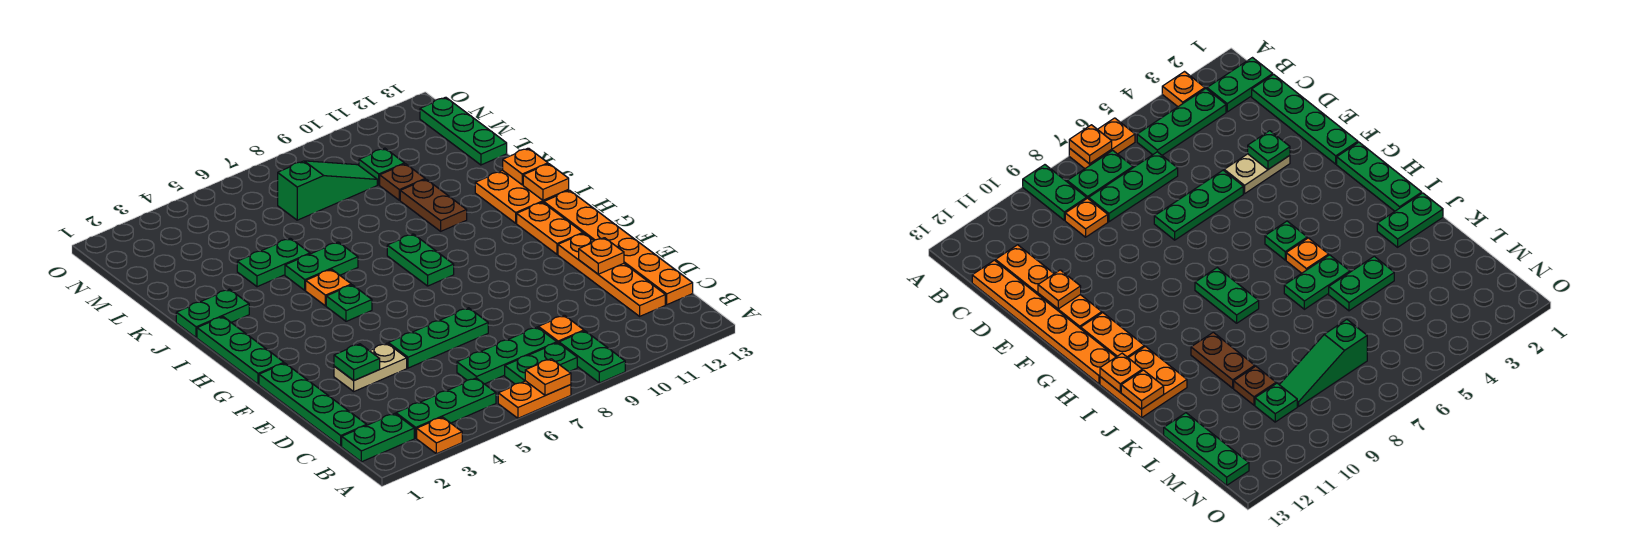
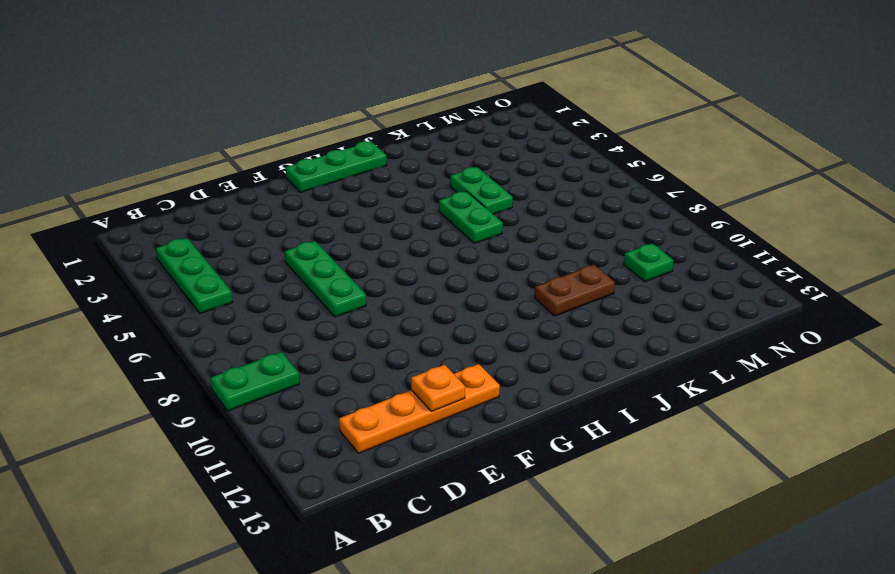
none -> orange 1x1 plate [417,417,462,454]
none -> orange 1x2 plate [498,381,571,418]
none -> green 1x2 plate [342,413,414,462]
none -> green 1x2 plate [505,343,577,384]

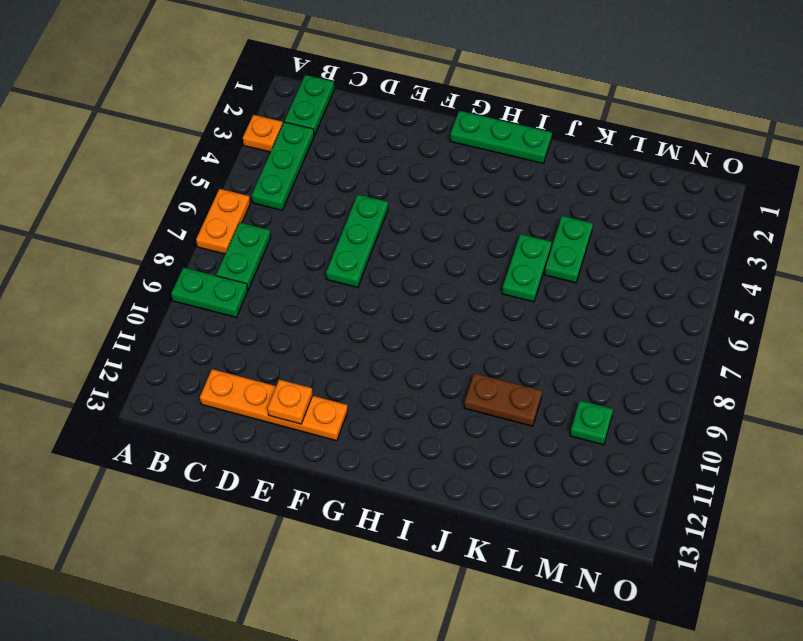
none -> green 1x4 plate [259,363,367,446]
none -> green 1x3 plate [457,327,557,384]
none -> orange 1x1 plate [538,315,584,343]
none -> orange 1x6 plate [544,190,693,305]

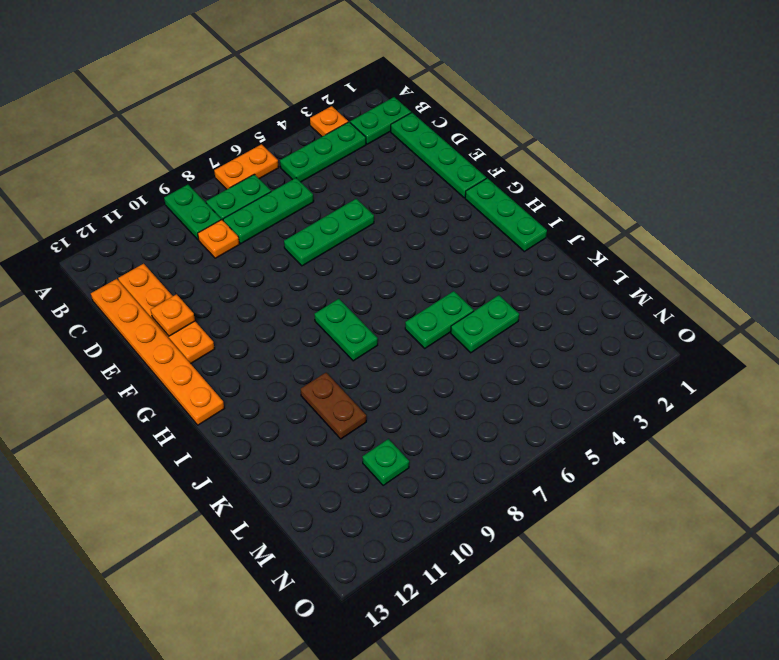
none -> tan 1x2 plate [334,343,407,391]
none -> orange 1x2 plate [517,202,583,254]
none -> green 1x1 plate [326,285,372,321]
none -> orange 1x1 plate [306,269,351,306]

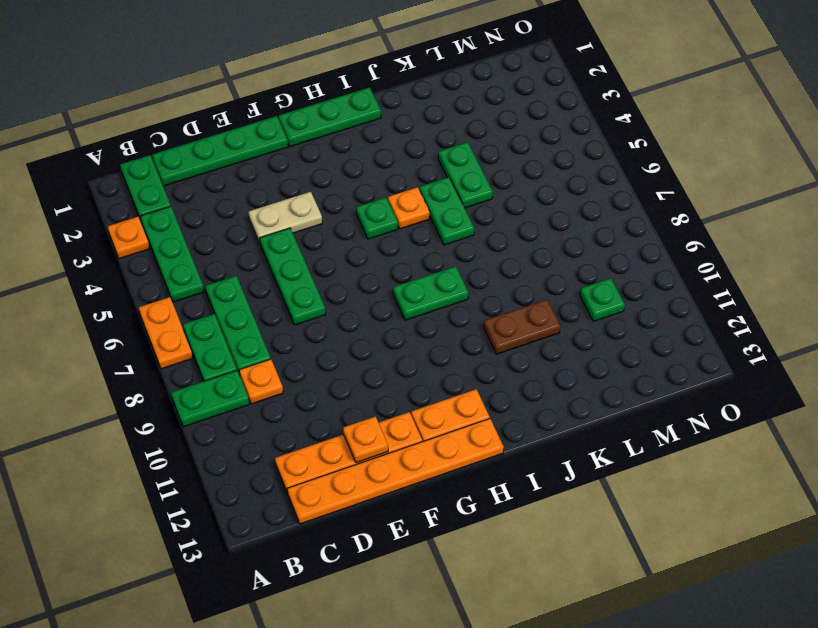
tan 1x2 plate [248,192,322,243] -> tan 1x2 plate turned to [334,343,407,391]
none -> orange 2x2 plate [475,171,569,223]
none -> green 1x2 plate [176,289,249,338]
none -> brown 1x1 plate [380,164,425,200]
none -> green 1x3 plate [420,97,507,165]

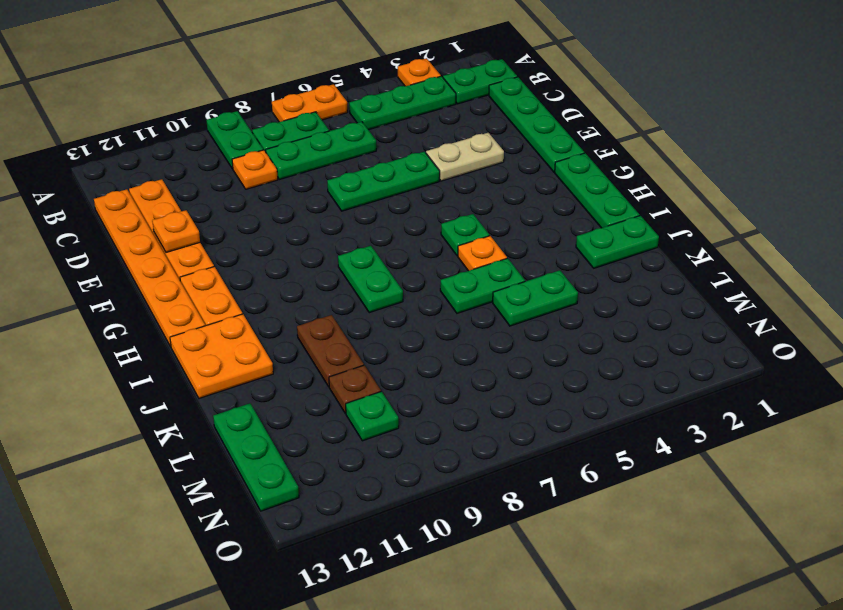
none -> green 1x3 slope [278,161,377,220]
none -> orange 1x1 plate [525,359,571,395]
none -> green 1x1 plate [334,344,380,380]
none -> orange 1x1 plate [523,164,569,200]

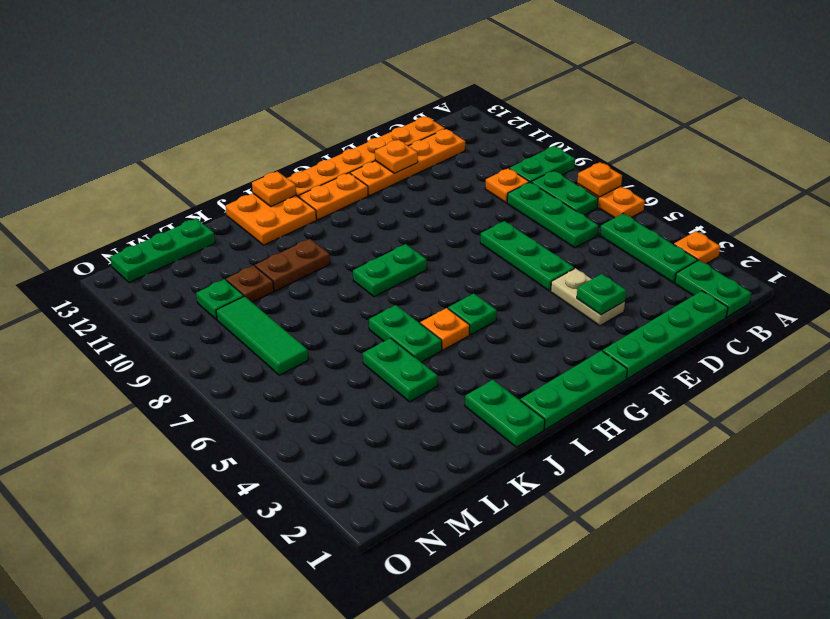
green 1x3 tile [216,296,308,375] -> green 1x3 slope [278,161,377,220]
none -> orange 1x1 plate [503,148,548,185]

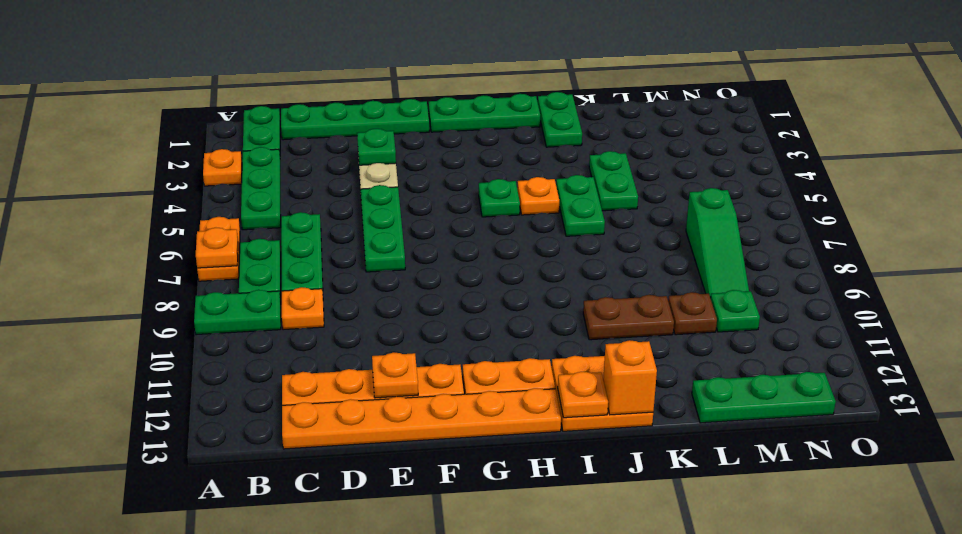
orange 1x1 brick [603,340,657,415] -> orange 1x1 plate [503,148,548,185]
none -> green 1x2 plate [387,234,454,286]

